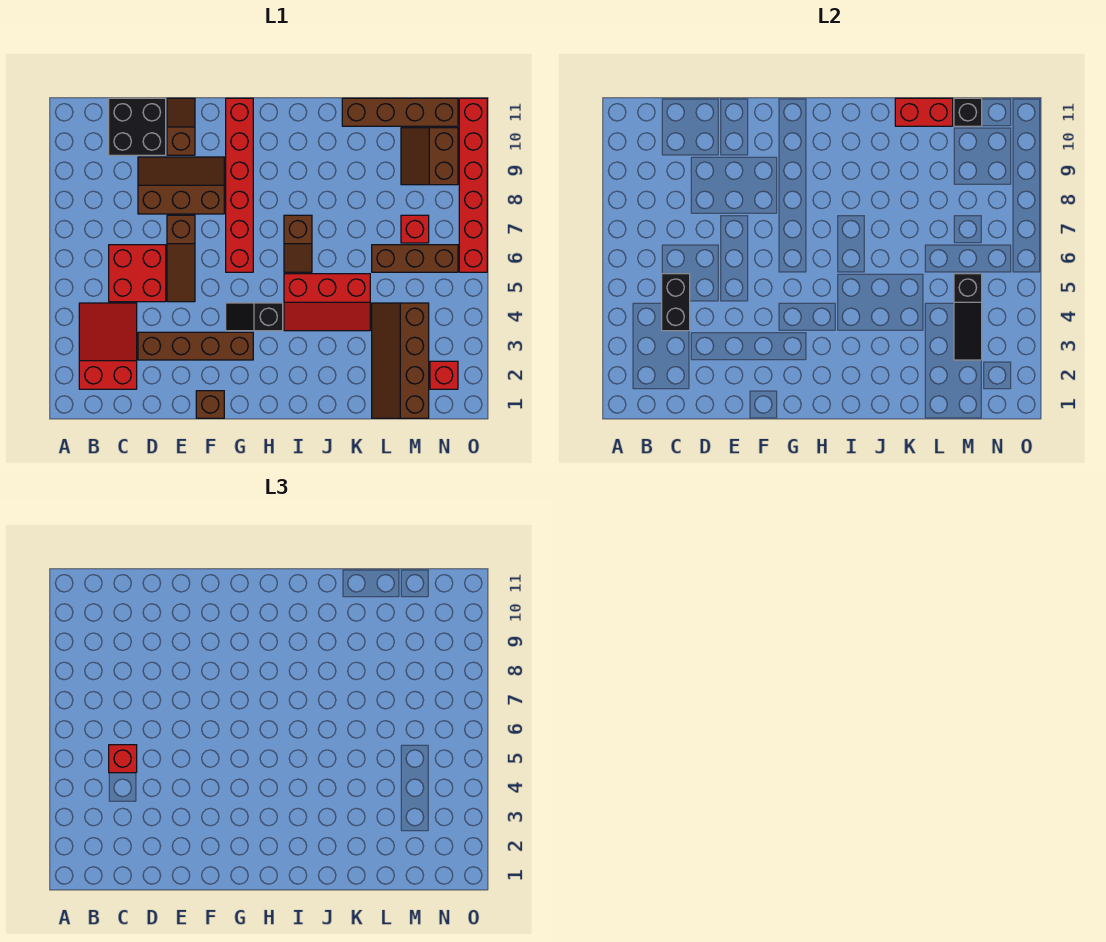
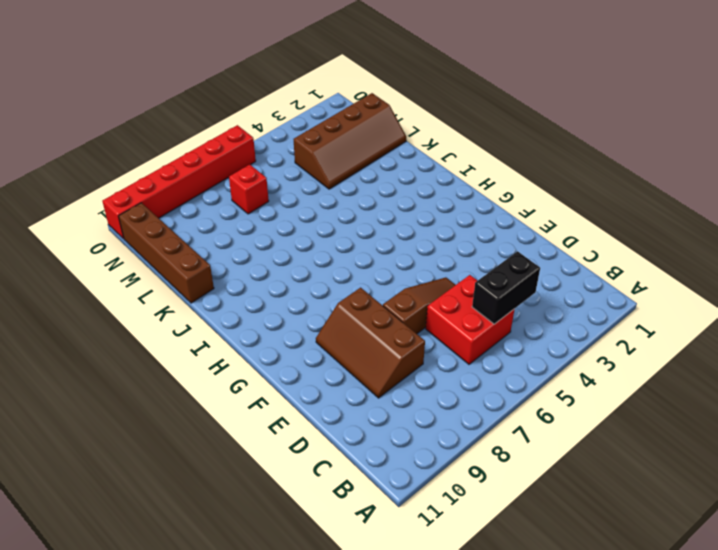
none -> red 2x3 slope [79,303,137,389]
none -> black 2x2 brick [109,98,166,155]
none -> brown 1x4 brick [138,332,253,360]

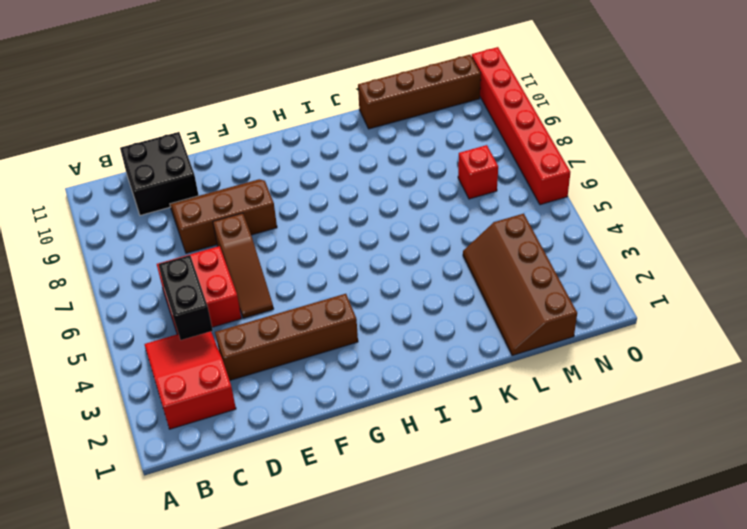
none -> brown 1x2 slope [167,98,195,155]
none -> brown 1x1 brick [196,391,224,418]
none -> black 1x2 slope [226,303,283,331]

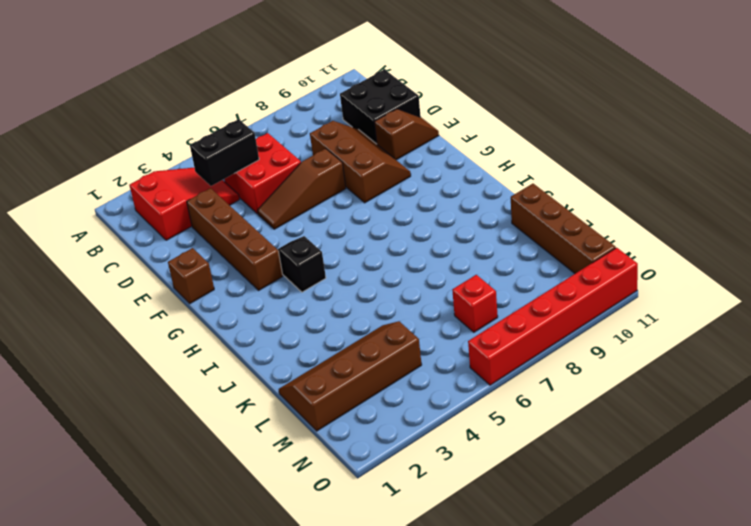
none -> red 1x6 brick [226,98,253,272]
none -> red 2x3 slope [284,274,370,331]
none -> brown 1x2 slope [284,215,312,272]

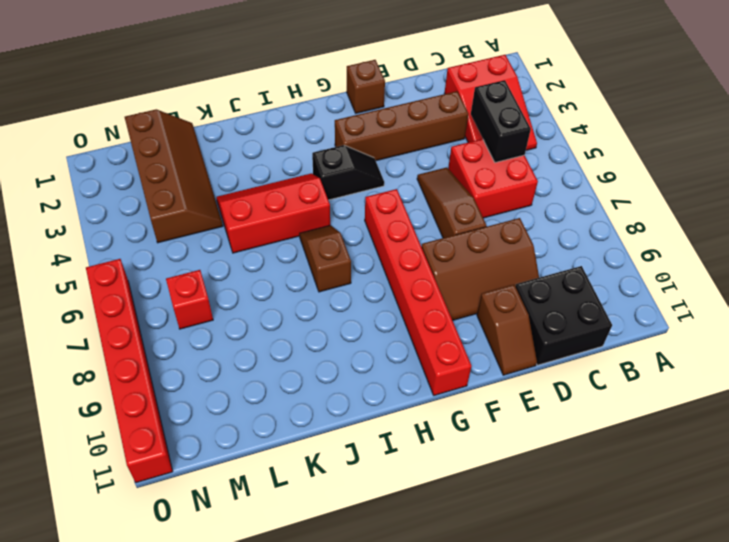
none -> brown 1x4 brick [342,98,458,126]
none -> brown 1x3 brick [372,245,458,272]
none -> brown 2x2 slope [401,128,458,185]

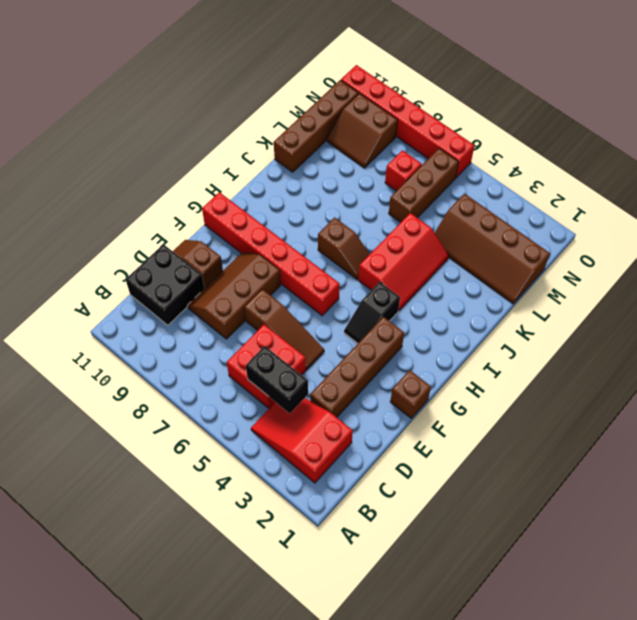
none -> red 1x1 brick [430,361,458,389]
none -> red 1x2 brick [895,98,953,126]
none -> black 1x3 slope [954,274,982,360]

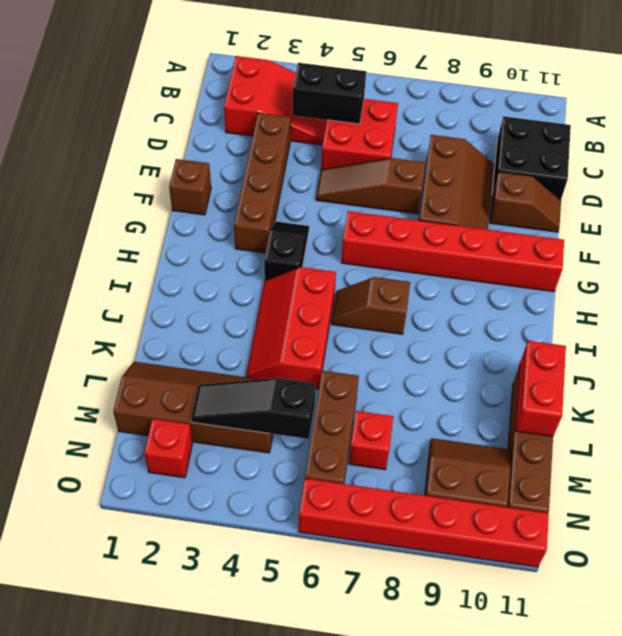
none -> black 1x1 brick [954,98,982,126]
none -> red 1x1 brick [109,745,137,773]

